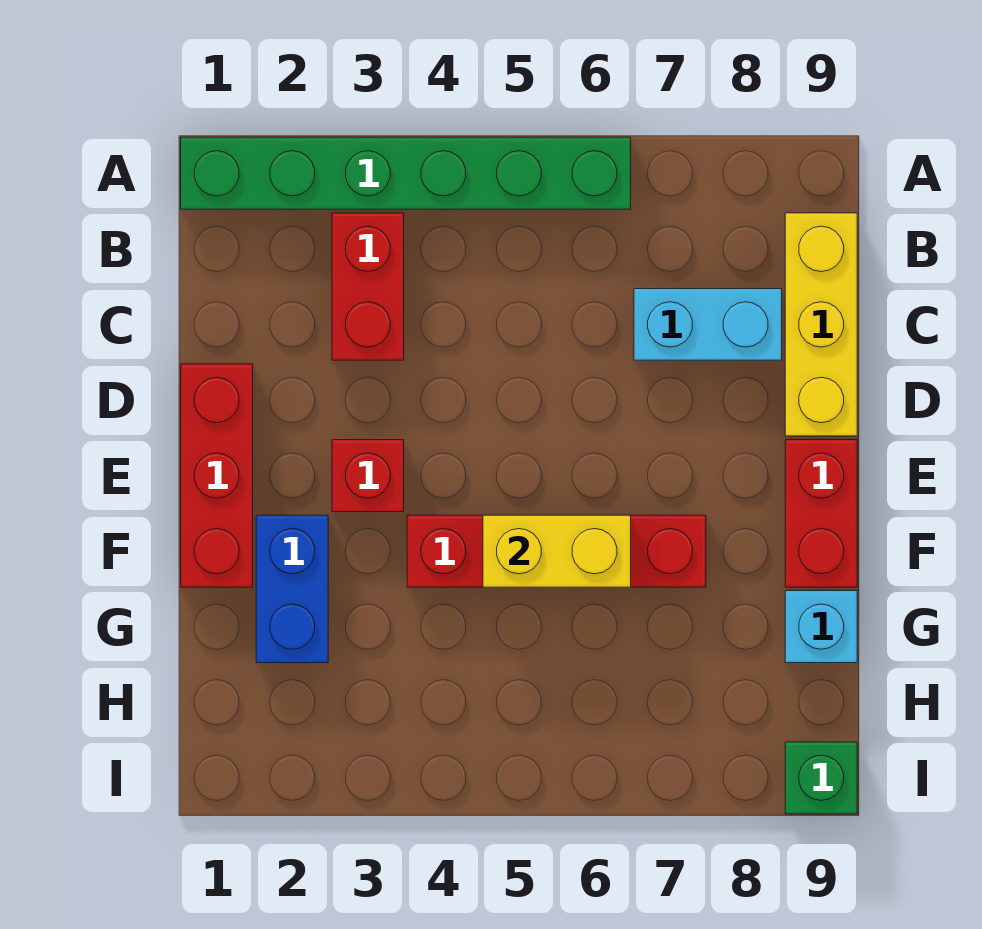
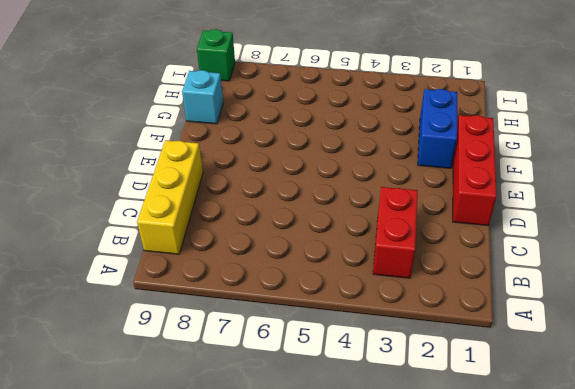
none -> green 1x6 brick [181,137,631,209]
none -> cyan 1x2 brick [634,289,782,360]
none -> red 1x1 brick [332,440,404,512]

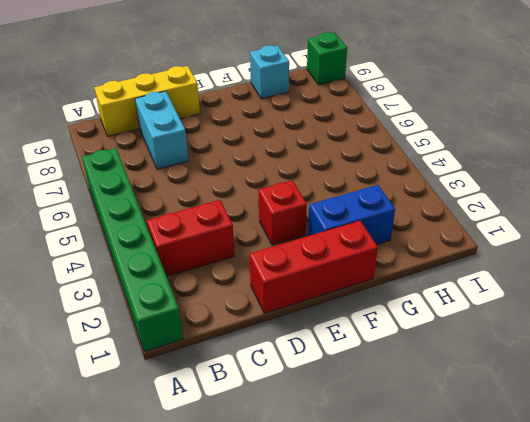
none -> red 1x2 brick [785,440,857,587]
none -> red 1x4 brick [407,515,706,587]
none -> yellow 1x2 brick [483,515,631,587]

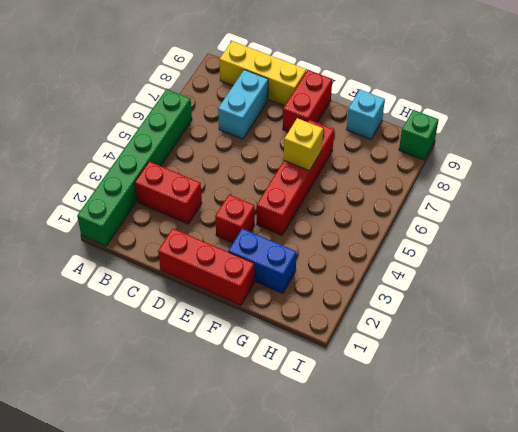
red 1x2 brick [283,70,332,132] -> red 1x2 brick turned to [785,440,857,587]
yellow 1x1 brick [284,118,323,171] -> yellow 1x2 brick [483,515,631,587]

